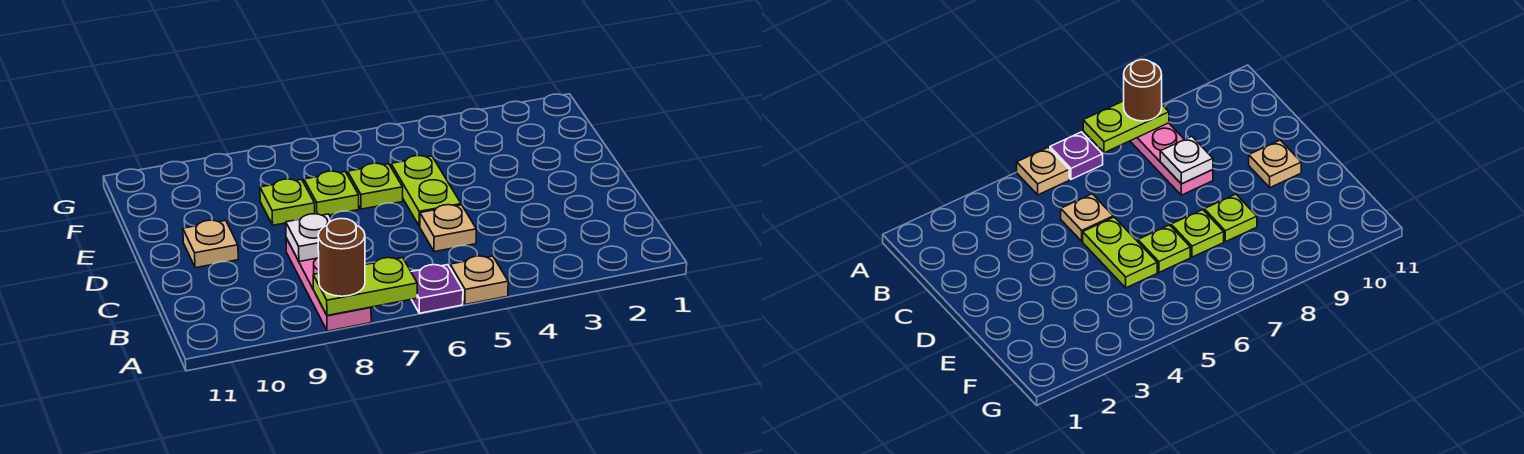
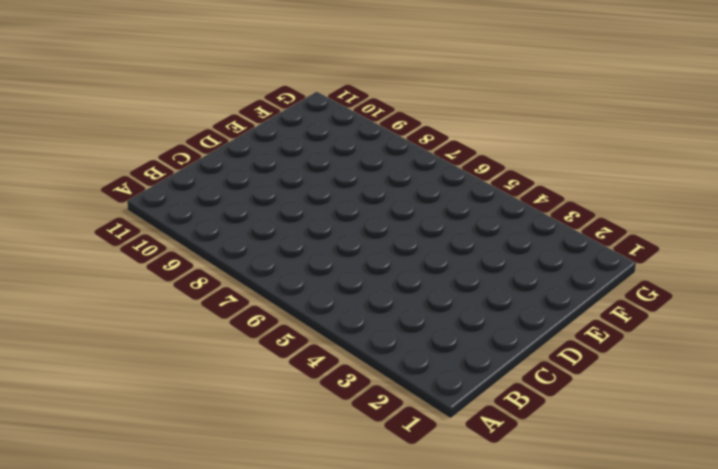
none -> tan 1x1 plate [450,256,508,304]
none -> purple 1x1 plate [411,265,463,313]
none -> pink 1x3 plate [286,238,371,331]

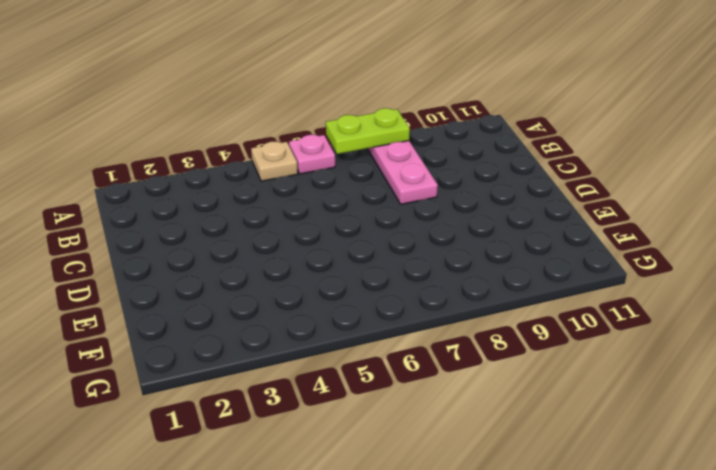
pink 1x1 plate [289,135,335,174] -> purple 1x1 plate [411,265,463,313]
none -> tan 1x1 plate [420,205,476,252]
none -> lime 1x2 plate [391,156,461,226]
none -> tan 1x1 plate [183,220,238,268]

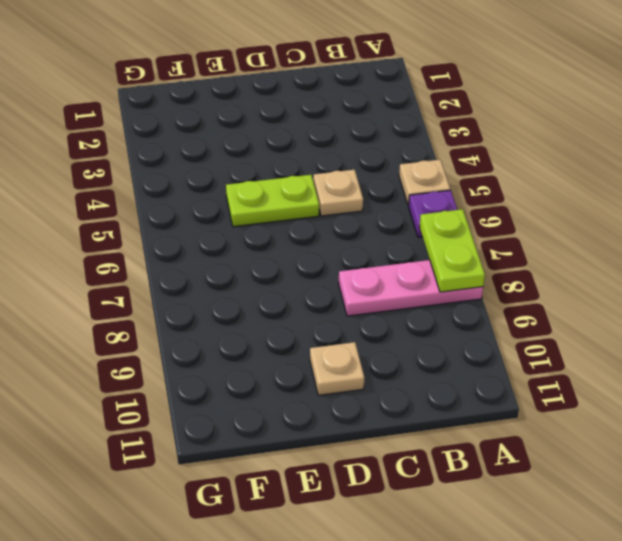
none -> lime 1x1 plate [348,163,403,209]
none -> lime 1x1 plate [304,171,359,215]
none -> lime 1x1 plate [260,179,315,225]

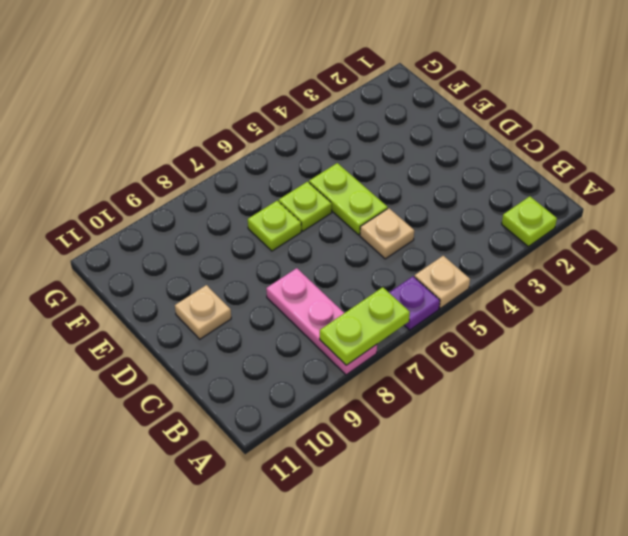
lime 1x1 plate [502,196,557,247] -> lime 1x1 plate moved to [260,179,315,225]
none -> white 1x1 plate [286,214,332,262]
none -> brown 1x1 round brick [318,219,365,296]

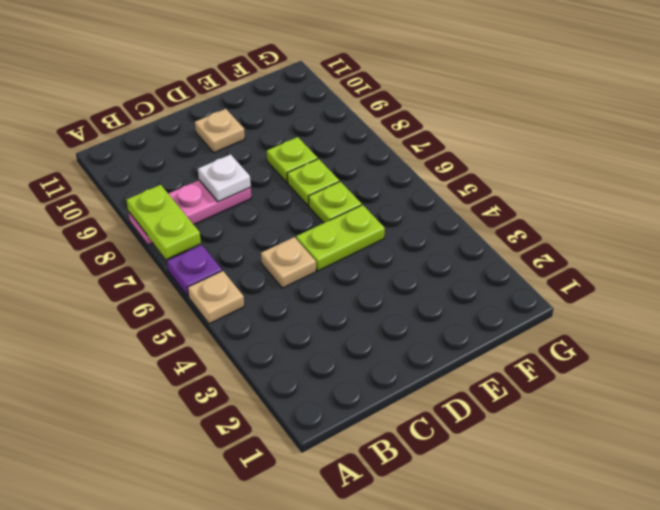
none -> brown 1x1 round brick [318,219,365,296]

